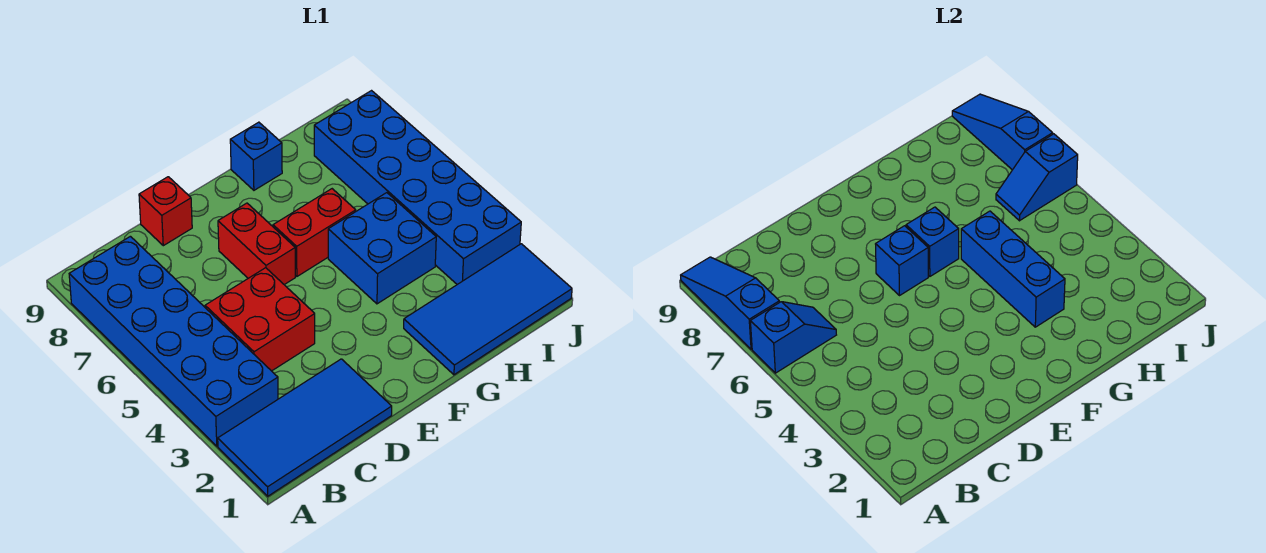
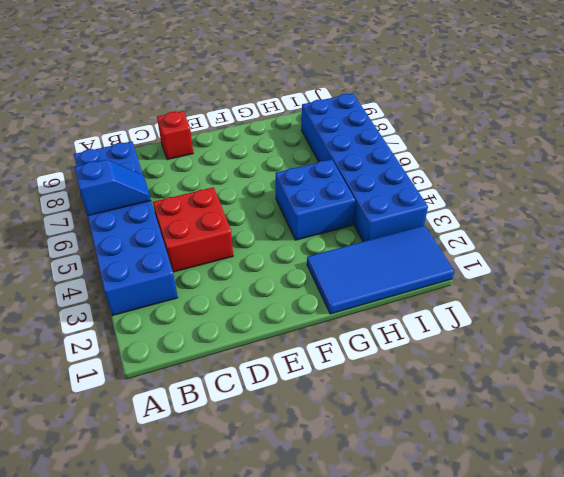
none -> blue 2x4 tile [218,359,392,496]
none -> red 1x2 brick [218,203,295,285]
none -> red 1x2 brick [273,189,356,276]

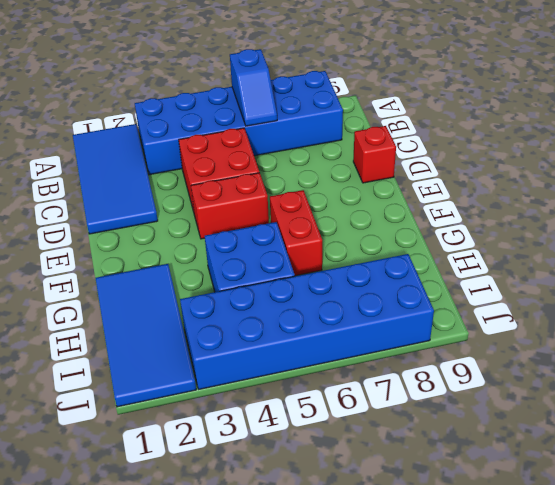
red 1x2 brick [191,173,269,239] -> red 1x2 brick moved to [218,203,295,285]
none -> blue 1x1 brick [230,122,282,190]
none -> blue 1x3 slope [681,257,779,349]
none -> blue 1x1 brick [876,226,928,295]

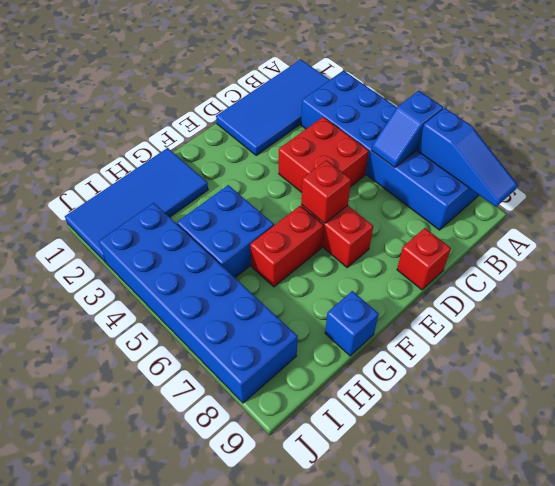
red 1x1 brick [301,160,351,223] -> blue 1x1 brick [876,226,928,295]
none -> blue 1x1 brick [906,207,959,276]
none -> blue 1x3 brick [961,211,1065,327]
none -> blue 1x2 slope [996,134,1078,221]

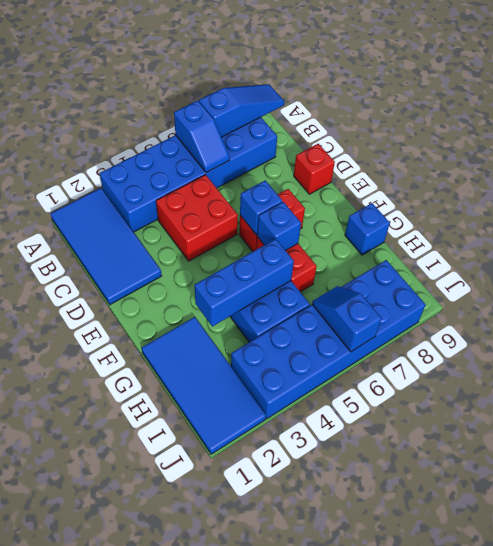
none -> blue 1x3 slope [952,94,1053,170]

